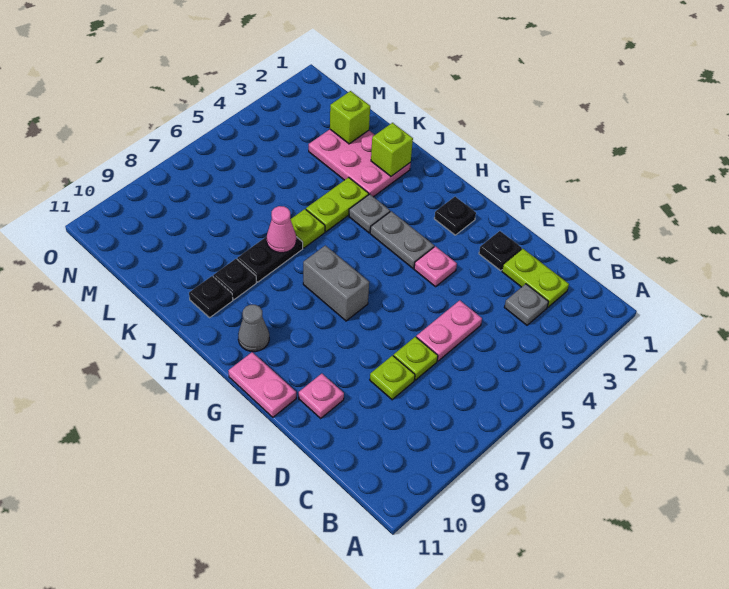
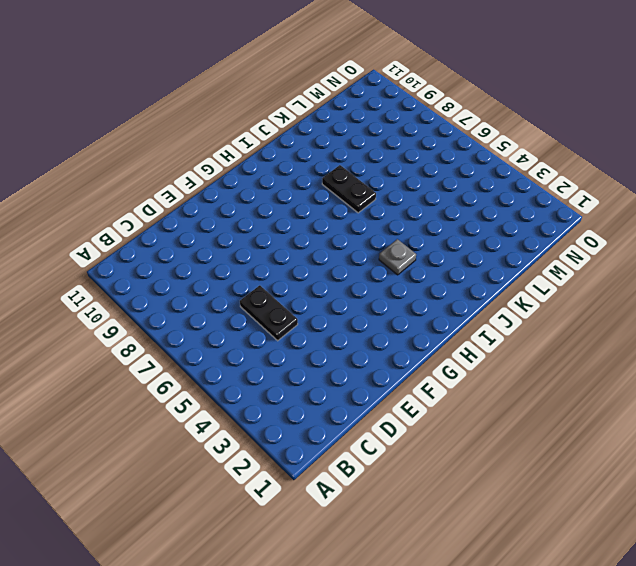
black 1x2 plate [240,285,298,341] -> pink 1x2 plate [416,300,482,361]
none -> lime 1x2 plate [502,249,569,308]
none -> grey 1x1 plate [504,284,549,325]
none -> lime 1x1 plate [394,337,438,380]

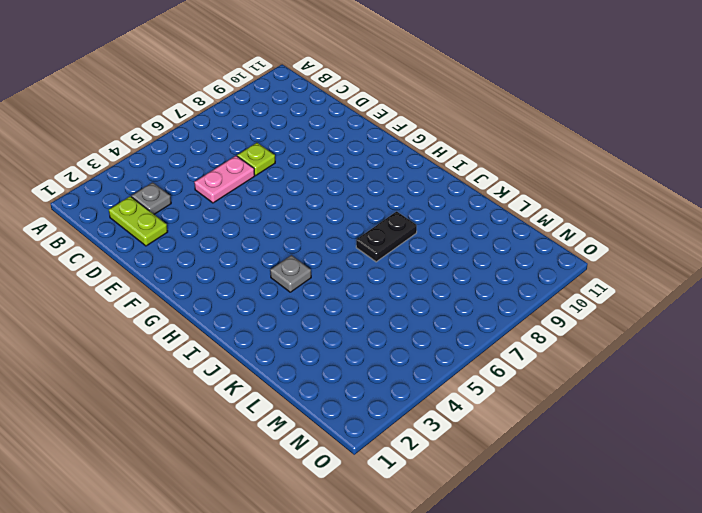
none -> lime 1x1 plate [370,356,415,400]
none -> black 1x1 plate [479,231,522,271]
none -> pink 1x1 plate [299,374,344,418]

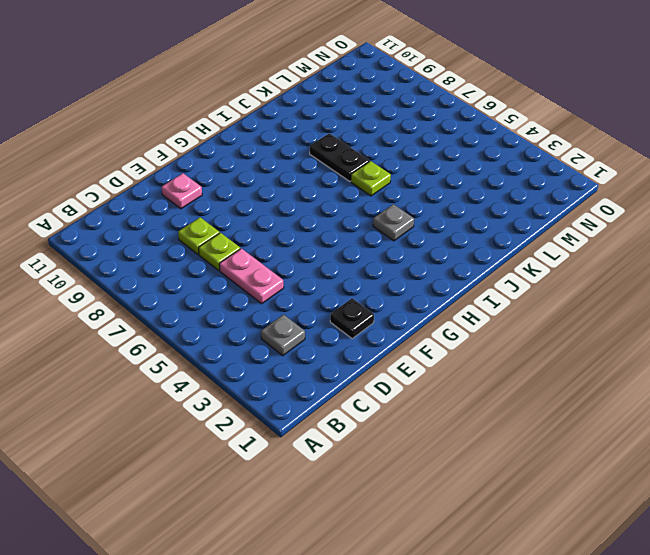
none -> lime 1x2 plate [502,249,569,308]
none -> pink 1x1 plate [414,246,457,287]
none -> pink 1x2 plate [228,352,296,417]

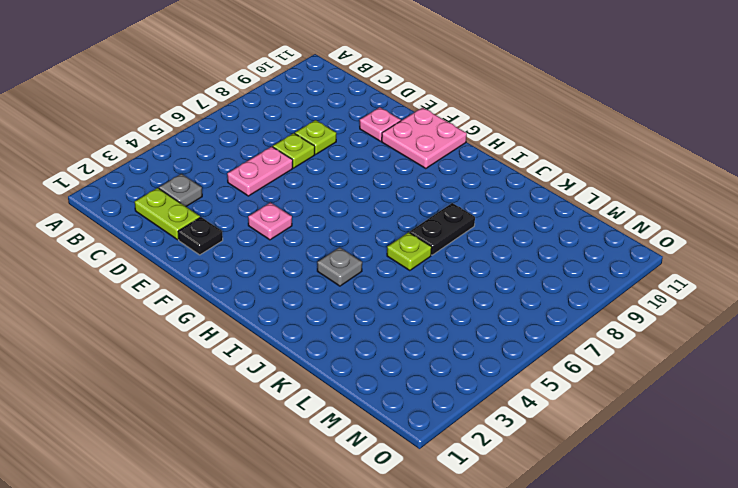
pink 2x2 plate [382,108,467,169] -> pink 1x2 plate [228,352,296,417]
none -> black 1x1 plate [434,197,476,235]
none -> grey 1x2 plate [370,211,434,268]
none -> grey 1x2 brick [303,245,369,321]

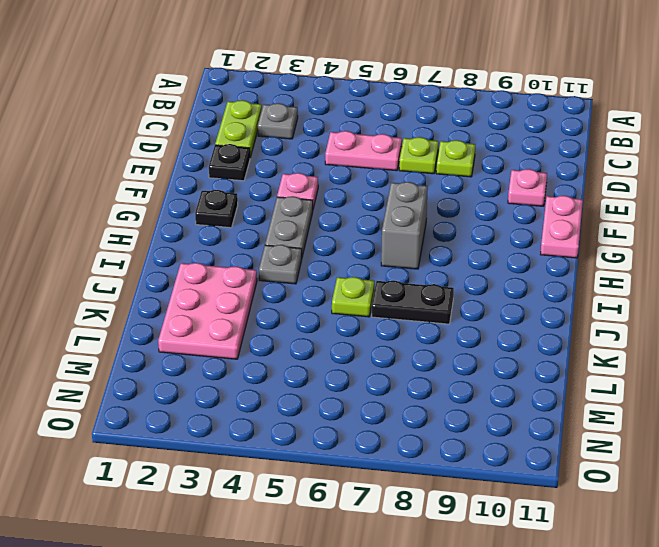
none -> grey 1x1 cone [238,305,269,352]
none -> lime 1x2 plate [306,177,369,232]
none -> black 1x1 plate [213,259,256,300]

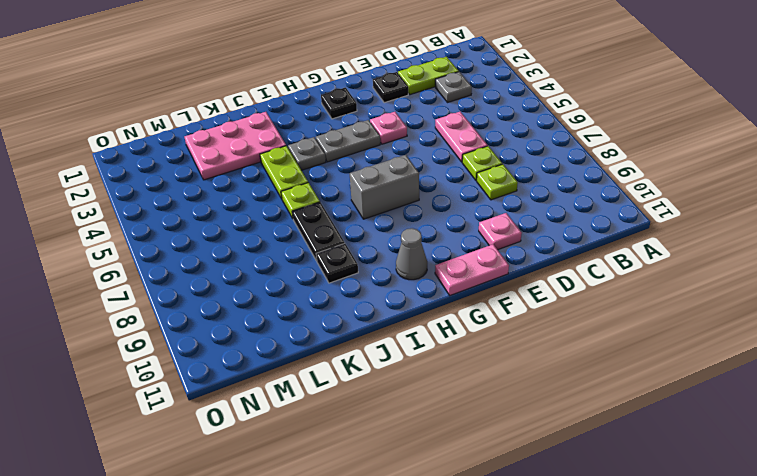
none -> black 1x1 plate [189,276,233,317]
none -> lime 1x1 brick [371,123,413,176]
none -> pink 1x1 cone [267,206,296,253]

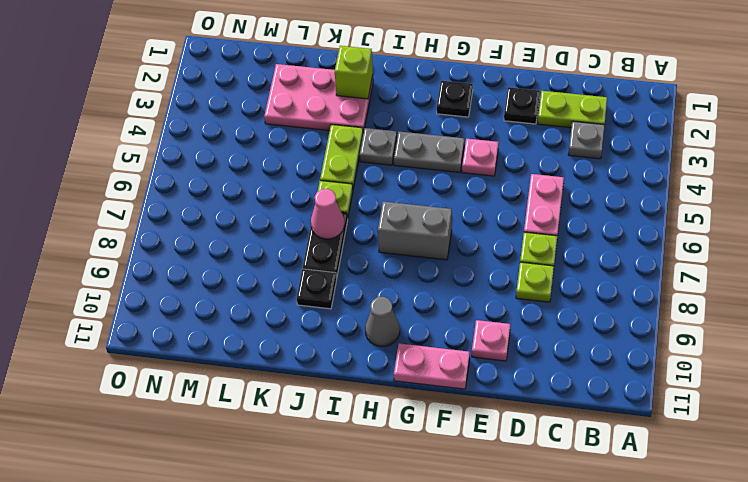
none -> black 1x1 plate [189,276,233,317]
none -> lime 1x1 brick [330,91,370,144]

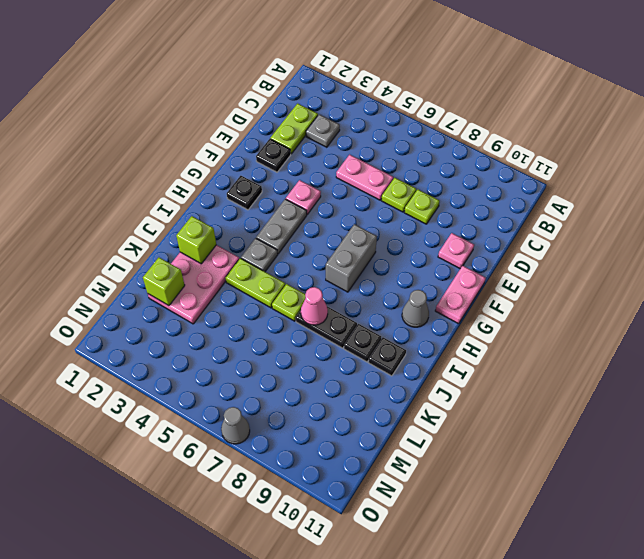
grey 1x1 cone [221,407,250,444] -> none

